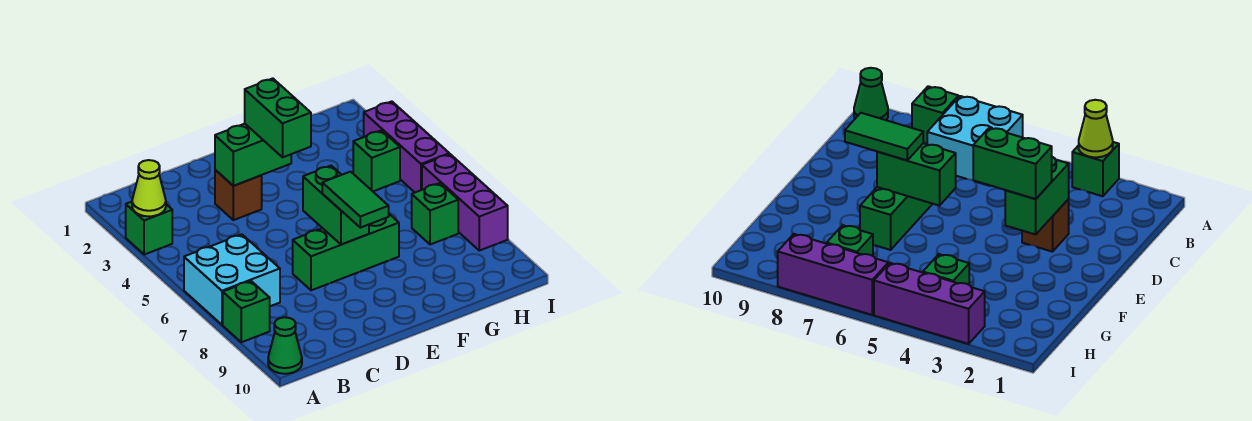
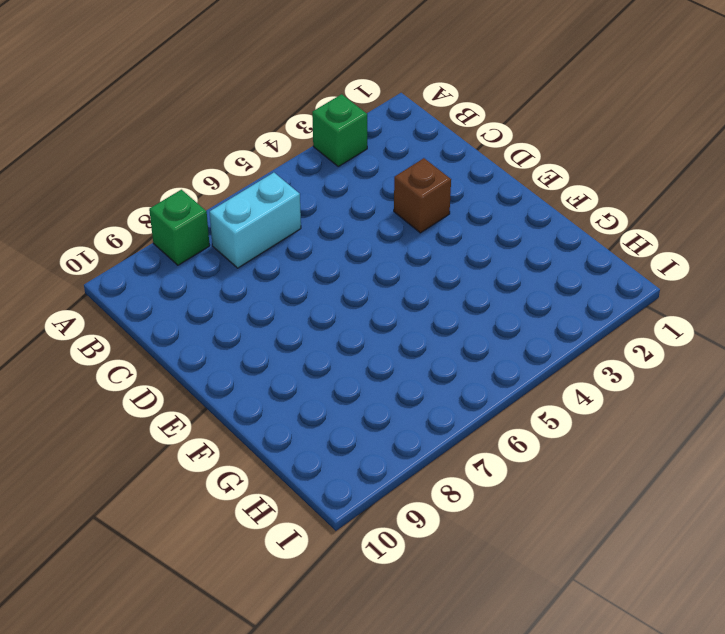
cyan 1x2 brick [210,173,301,268] -> cyan 2x2 brick [184,234,280,325]
none -> green 1x1 cone [268,317,302,374]
none -> green 1x3 brick [293,214,399,290]
none -> green 1x1 brick [353,130,400,191]

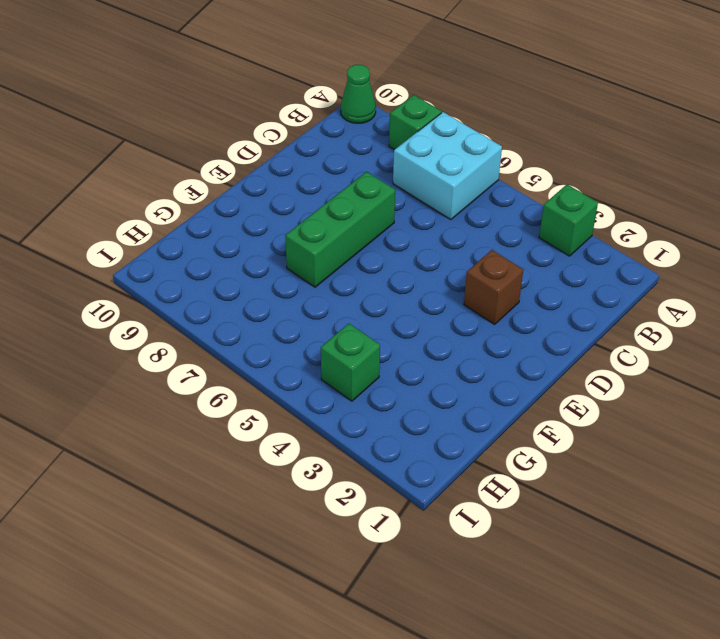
none -> green 1x1 brick [412,183,458,245]
none -> purple 1x3 brick [364,101,449,192]
none -> purple 1x3 brick [422,154,508,251]

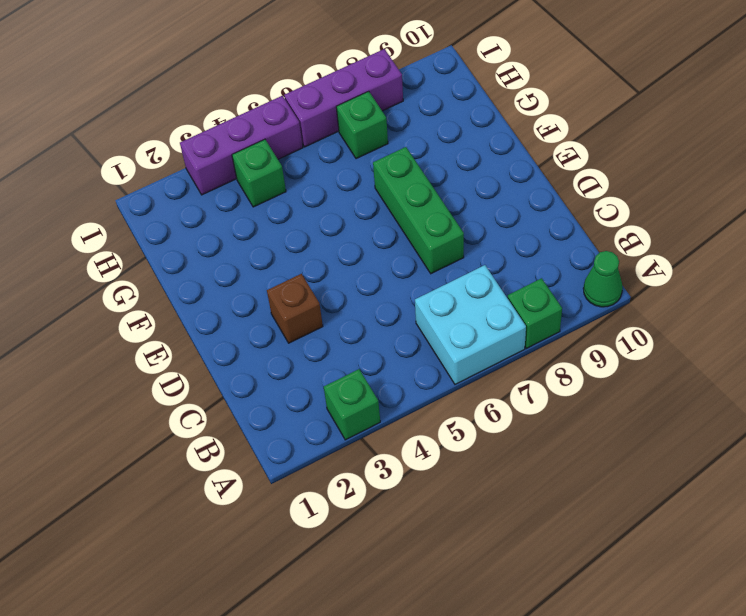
none -> lime 1x1 cone [132,160,166,216]
none -> green 1x2 brick [215,124,291,186]
none -> green 1x2 brick [303,166,369,245]

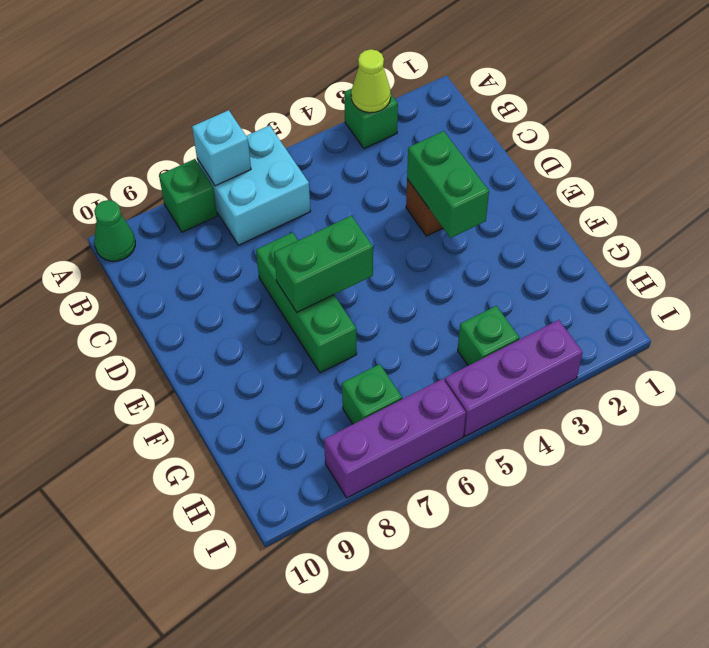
cyan 1x1 brick [192,110,251,186] -> none
none -> green 1x2 brick [245,78,311,157]
none -> green 1x2 tile [322,172,389,228]

